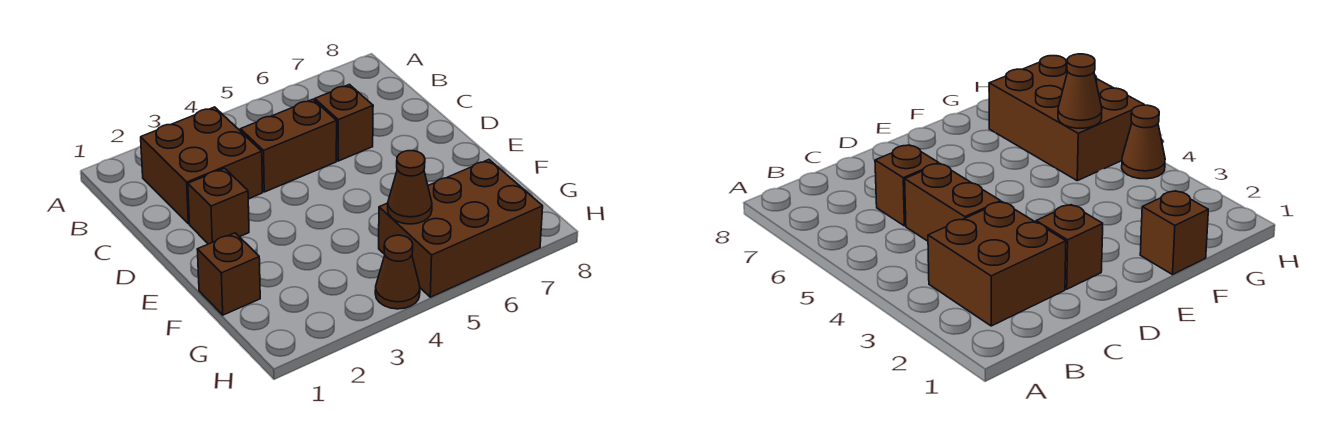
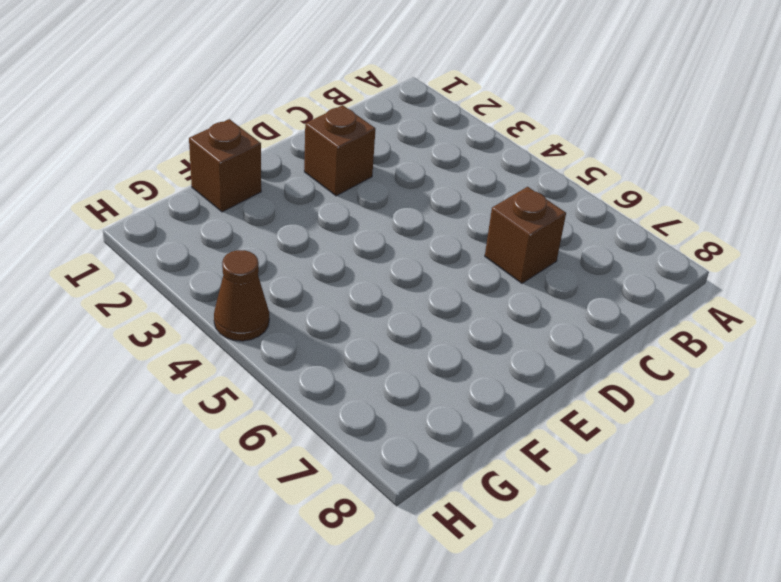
none -> brown 2x2 brick [141,107,263,224]
none -> brown 1x2 brick [240,99,337,192]

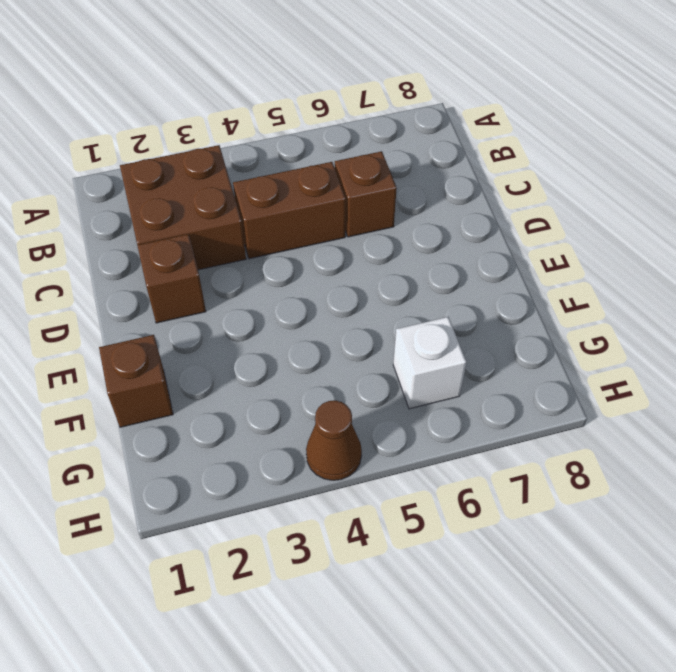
white 1x1 brick [393,317,466,409] -> brown 2x3 brick [379,160,543,297]
none -> brown 1x1 cone [388,151,432,224]

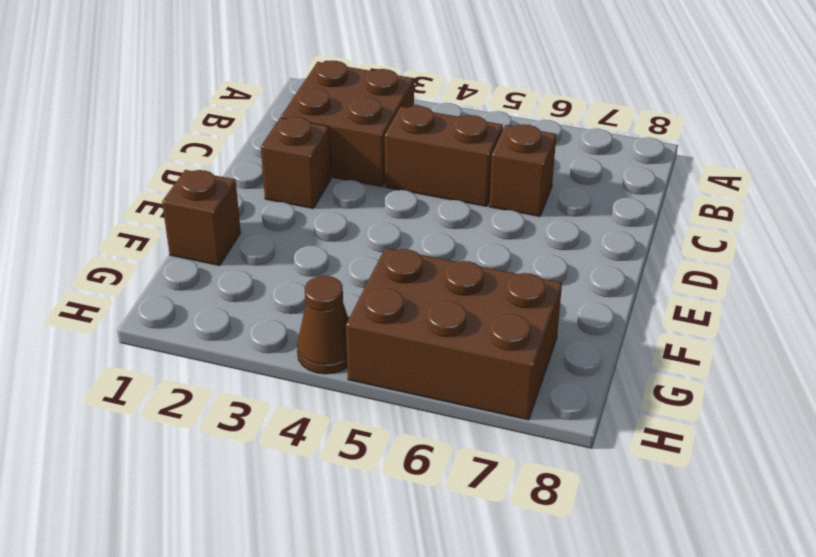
none -> brown 1x1 cone [388,151,432,224]

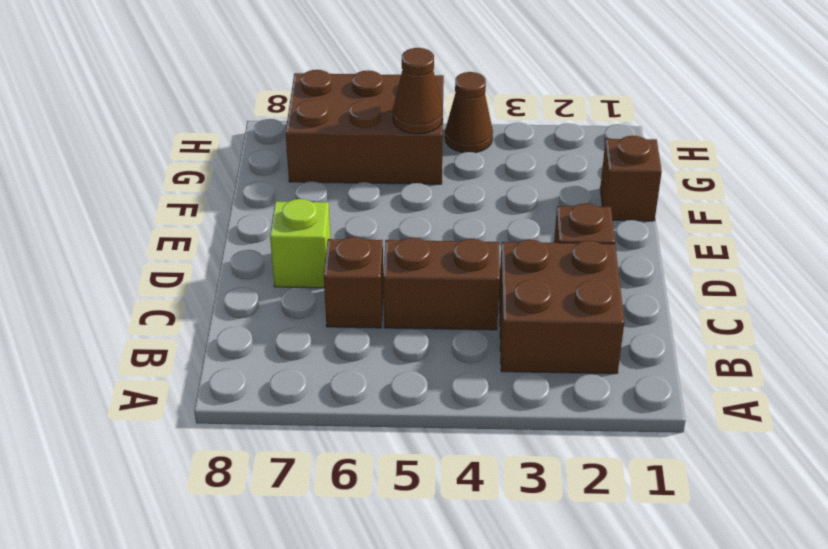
lime 1x1 brick [270,199,331,288] -> none

